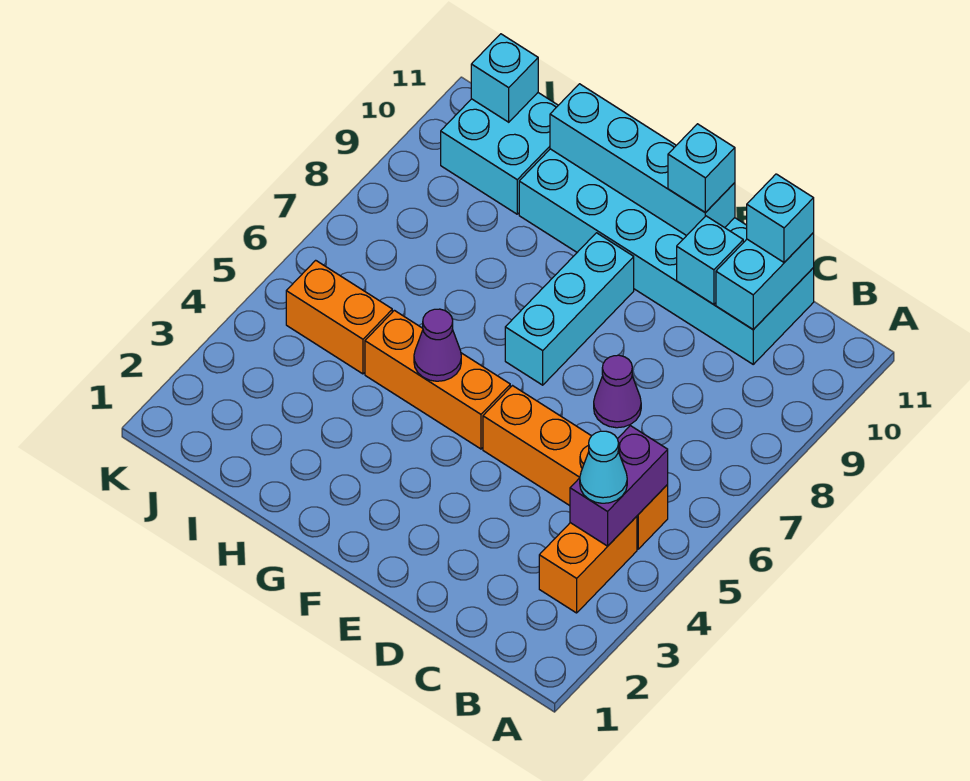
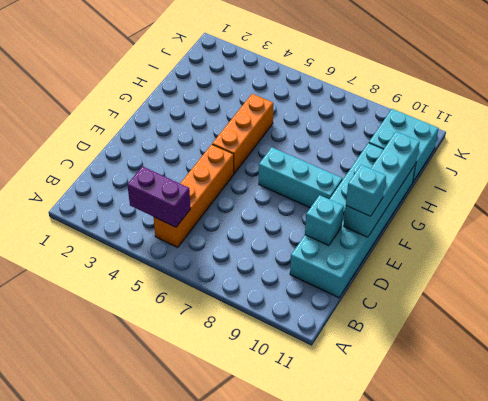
none -> orange 1x2 brick [539,516,637,613]
none -> purple 1x1 cone [594,355,641,428]
none -> orange 1x2 brick [286,260,392,374]

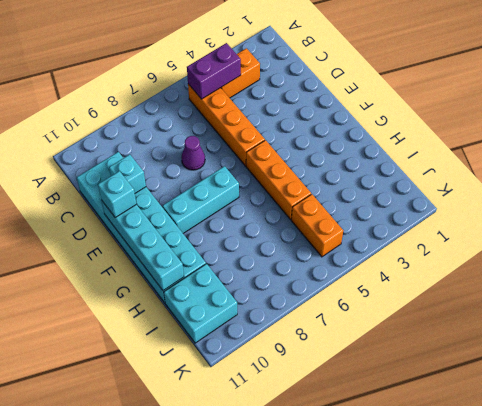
none -> cyan 1x2 brick [716,233,814,329]
none -> purple 1x1 cone [414,309,461,381]
none -> cyan 1x1 brick [471,34,538,122]

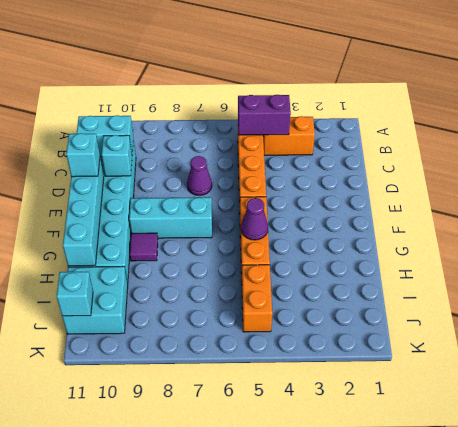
purple 1x1 tile [130,233,158,261] -> none
none -> cyan 1x1 cone [580,431,627,503]
none -> cyan 1x1 brick [747,174,814,262]

